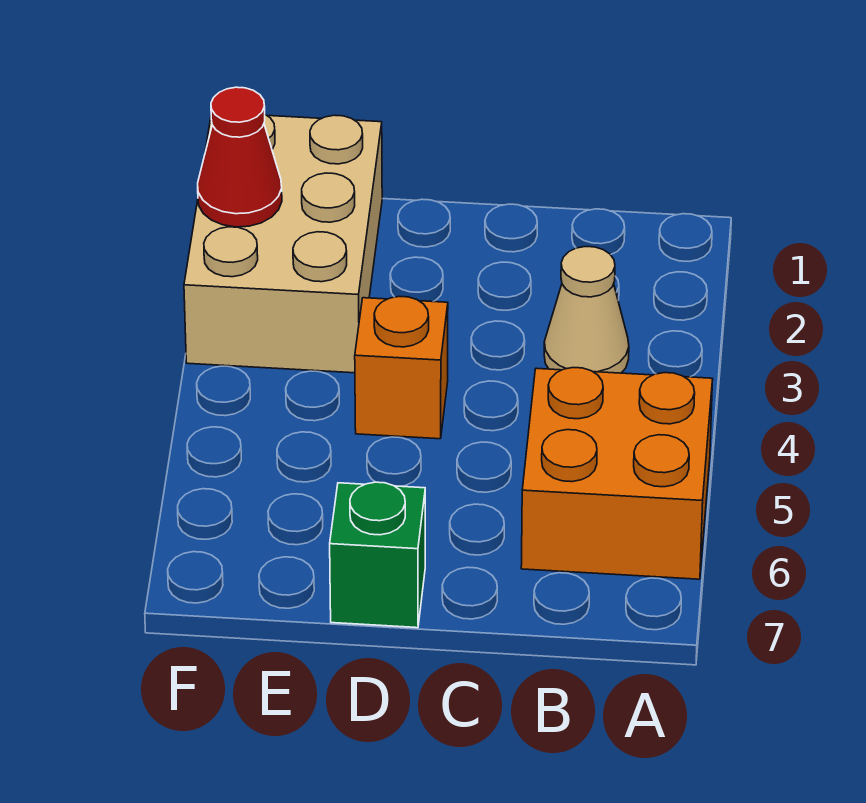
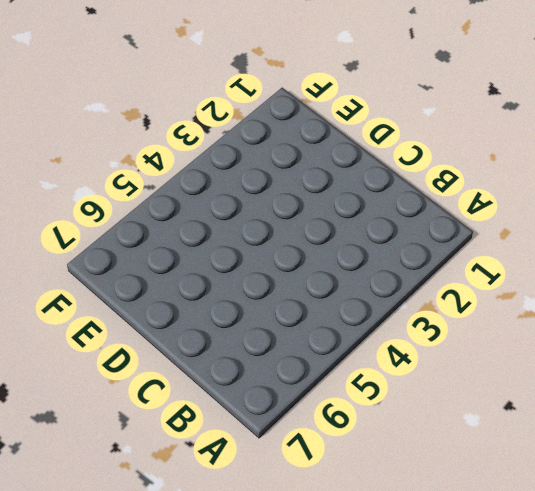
none -> orange 2x2 brick [521,368,713,579]
none -> tan 1x1 cone [544,247,629,373]

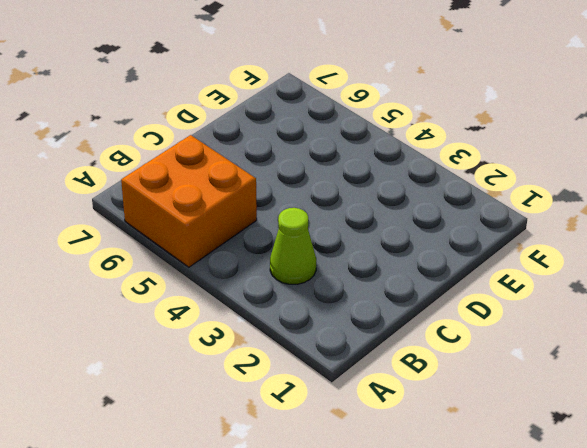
lime 1x1 cone [270,208,316,284] -> tan 1x1 cone [544,247,629,373]
none -> orange 1x1 brick [355,296,448,439]
none -> green 1x1 brick [330,482,425,628]

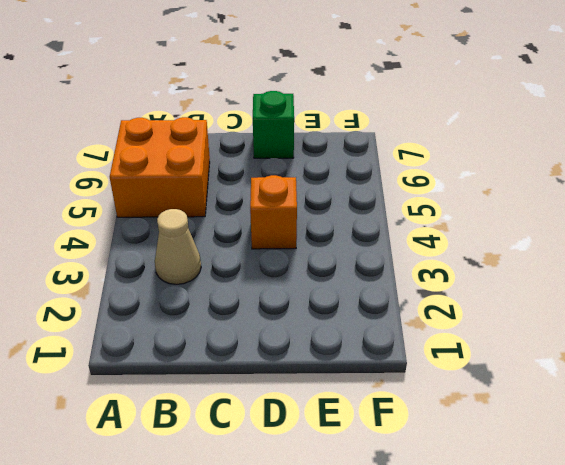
none -> tan 2x3 brick [184,115,382,373]
none -> red 1x1 cone [198,87,282,227]

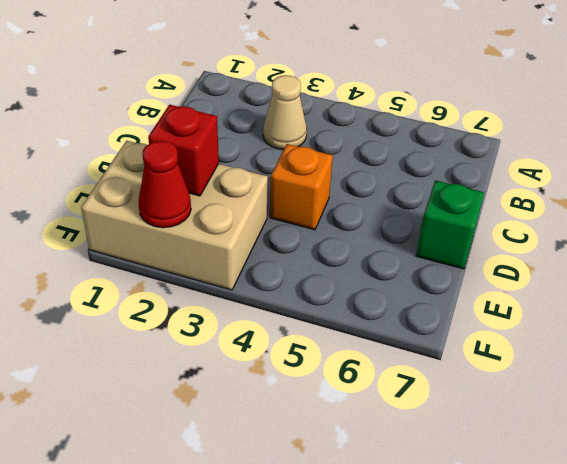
red 1x1 brick [148,105,219,196] -> none
none -> orange 2x2 brick [521,368,713,579]

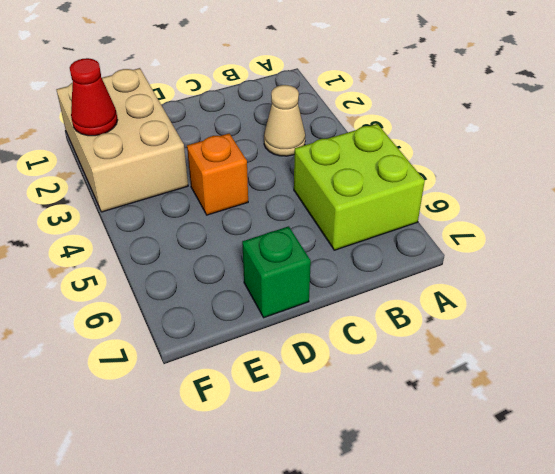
lime 2x2 brick [294,124,425,250] -> orange 2x2 brick [521,368,713,579]

